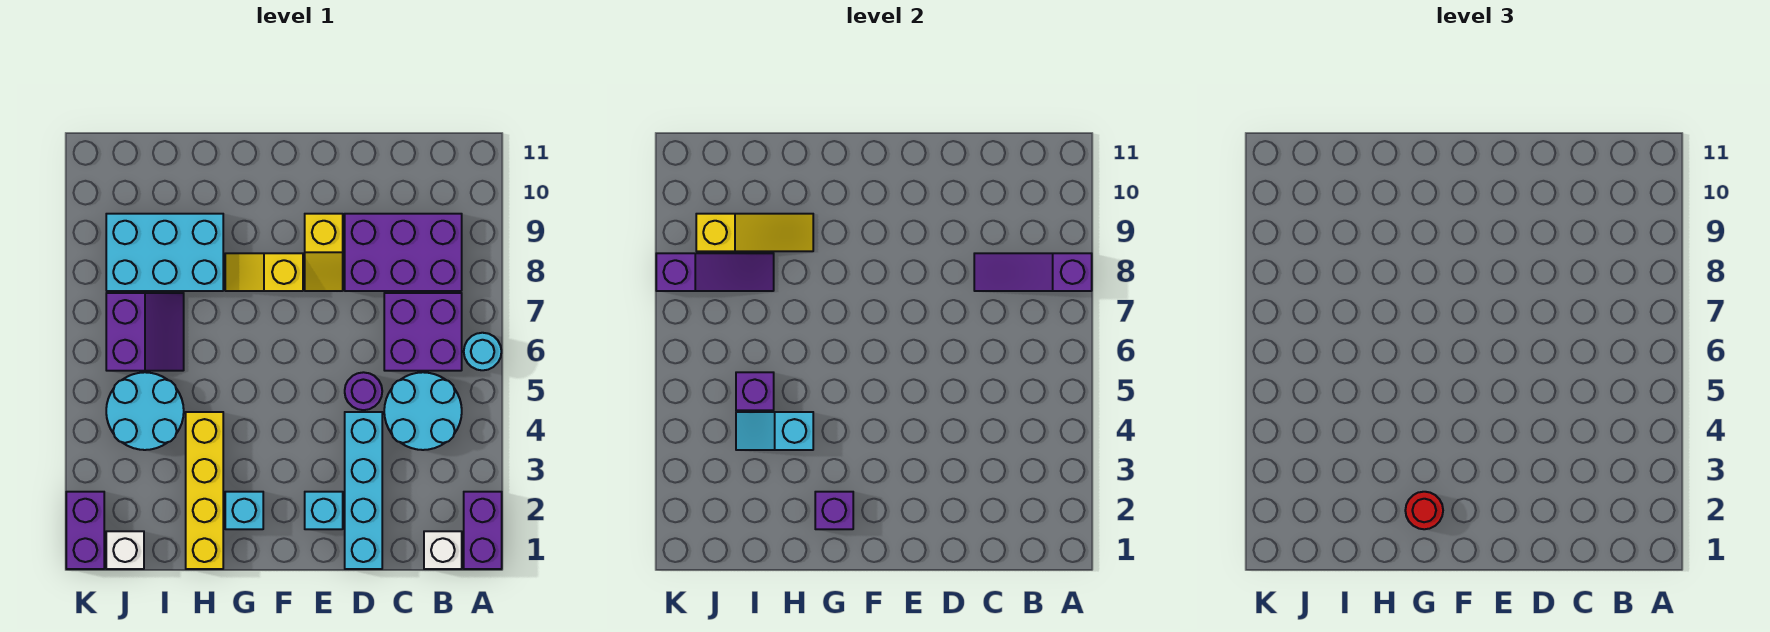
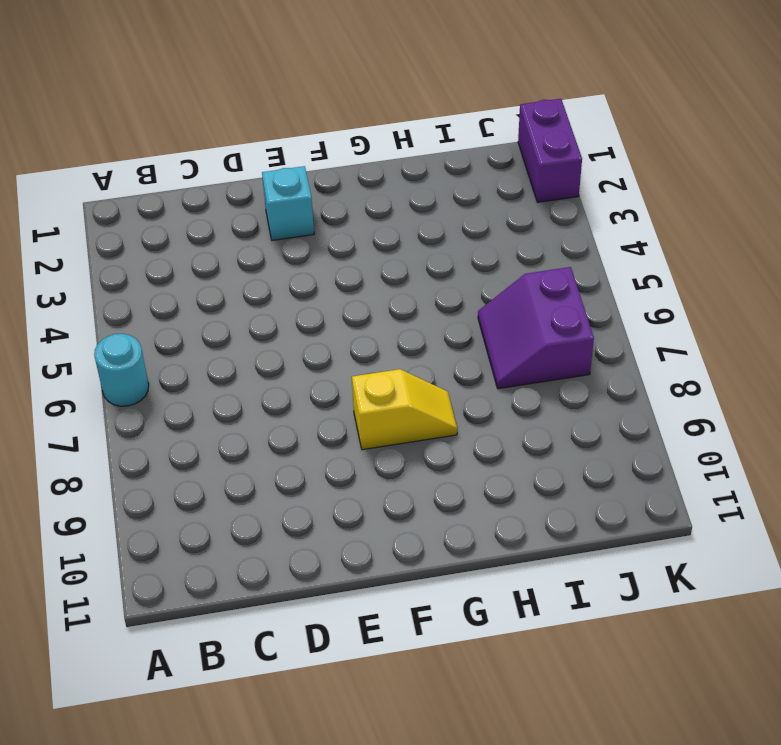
none -> purple 1x2 brick [464,492,502,569]
none -> white 1x1 brick [424,531,462,569]
none -> cyan 2x2 round brick [384,372,462,450]

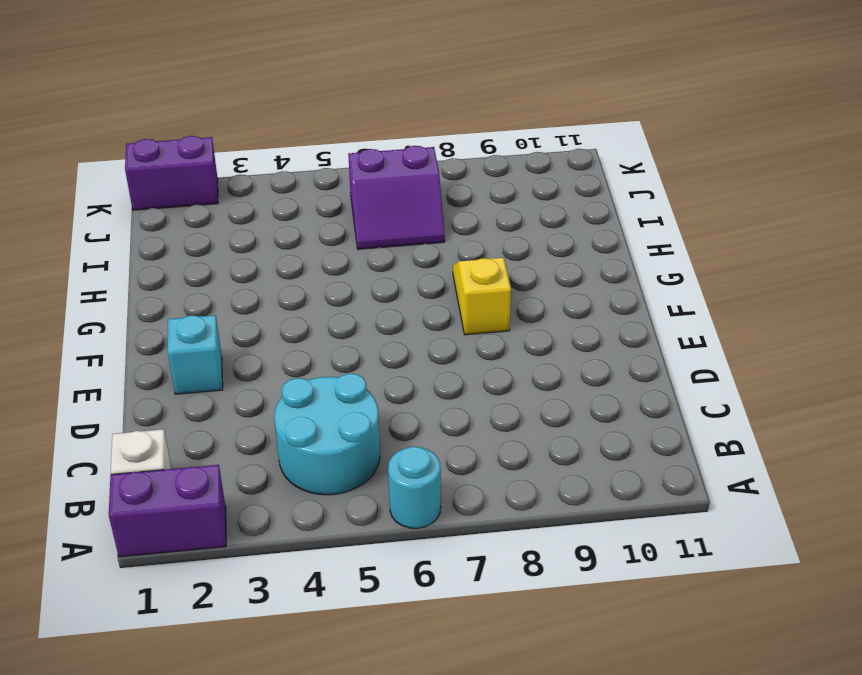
none -> purple 2x2 brick [384,293,462,371]
none -> purple 2x3 brick [345,214,462,291]
none -> cyan 1x4 brick [345,412,382,569]

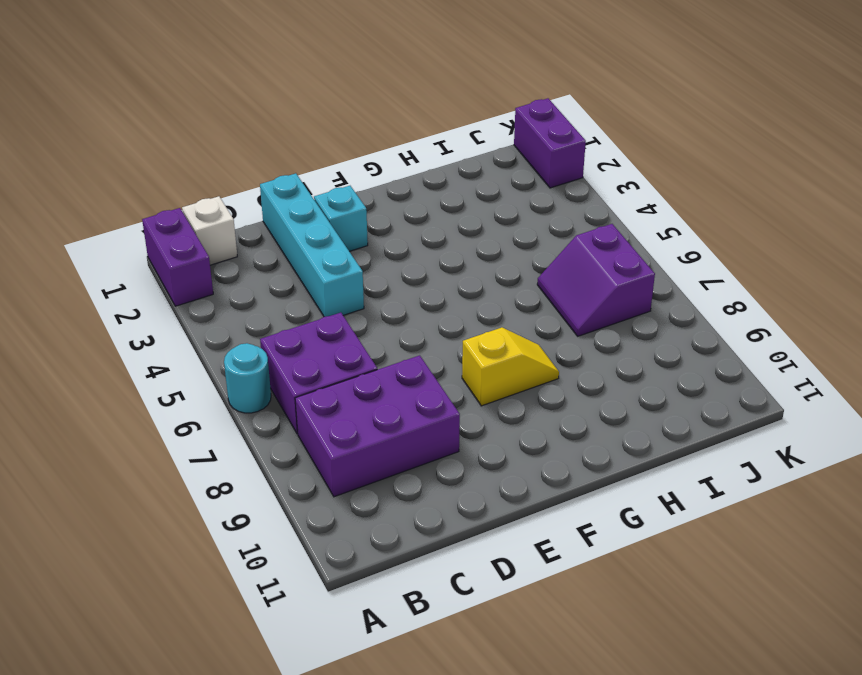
none -> cyan 2x2 round brick [384,372,462,450]
none -> purple 1x1 round brick [345,372,382,410]
none -> yellow 1x2 slope [305,214,343,291]

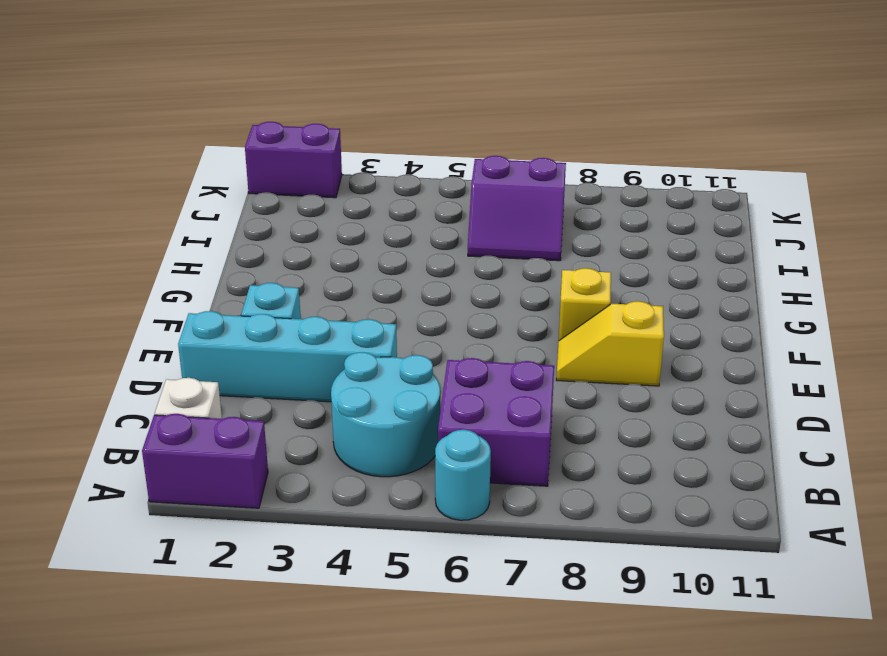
none -> purple 2x3 brick [345,214,462,291]
none -> purple 1x1 round brick [345,372,382,410]
none -> cyan 1x1 brick [225,492,263,529]

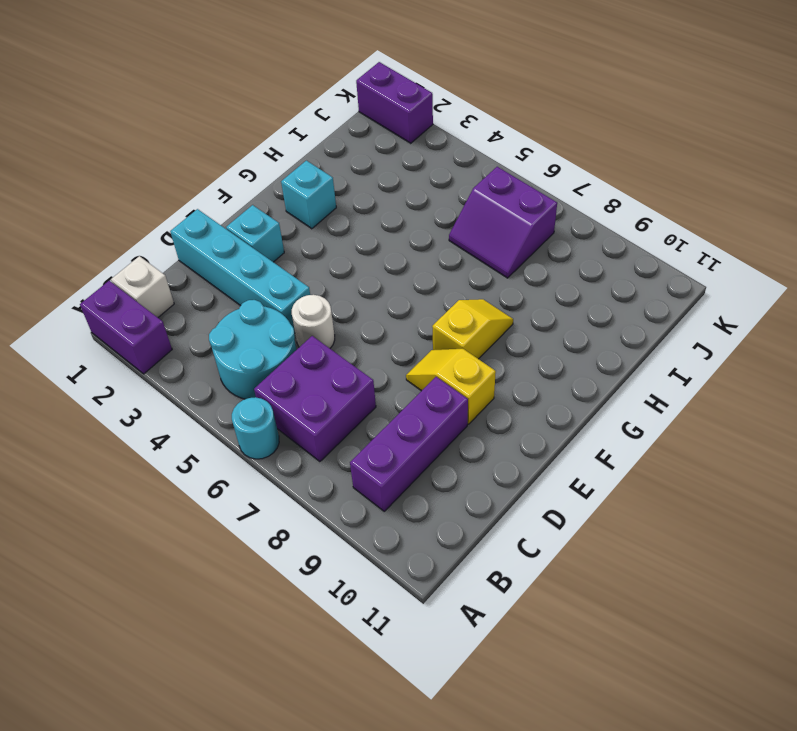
purple 1x3 brick [350,377,468,511] -> purple 2x3 brick [345,214,462,291]
white 1x1 round brick [292,295,335,348] -> purple 1x1 round brick [345,372,382,410]
none -> yellow 1x4 brick [186,412,223,569]
none -> cyan 2x3 brick [106,214,223,291]
none -> cyan 2x2 round brick [106,372,184,450]

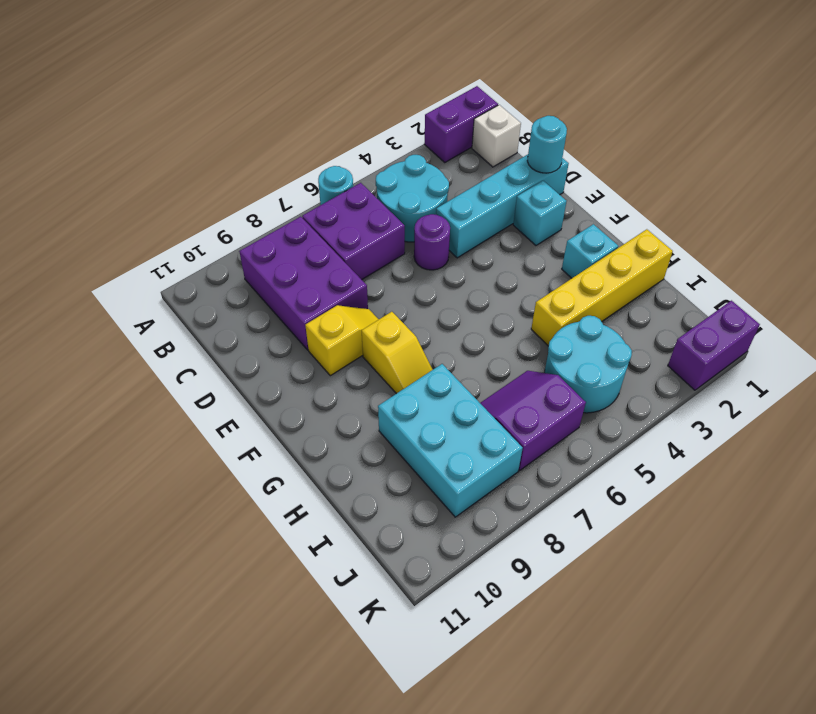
cyan 1x1 round brick [527,116,567,173] -> none
none -> white 1x1 brick [106,531,144,569]
none -> purple 1x3 slope [974,253,1092,291]
none -> purple 1x1 brick [815,492,853,529]

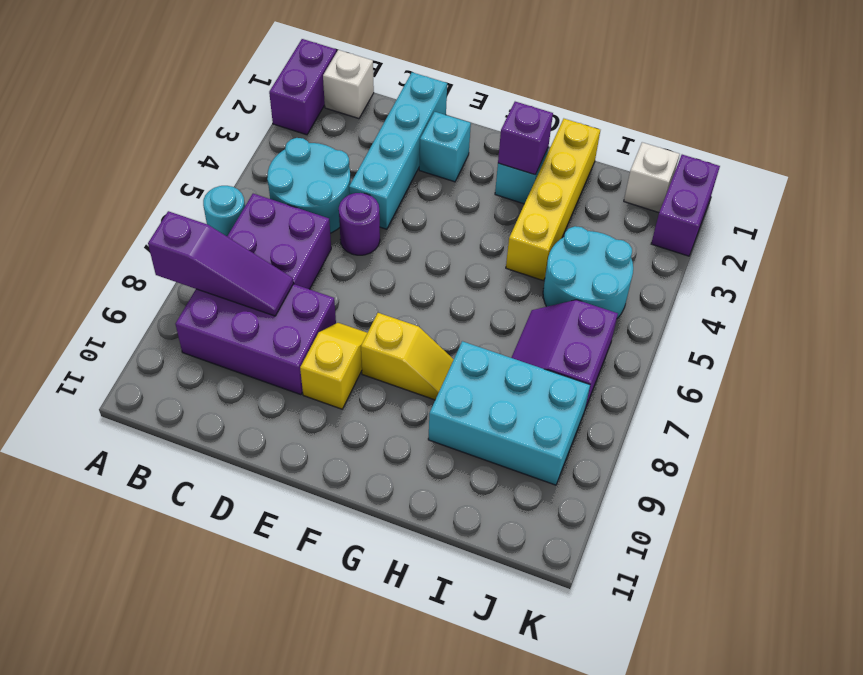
none -> cyan 1x2 slope [736,412,813,450]
none -> yellow 1x3 slope [696,214,813,251]
none -> purple 1x1 brick [736,372,774,410]

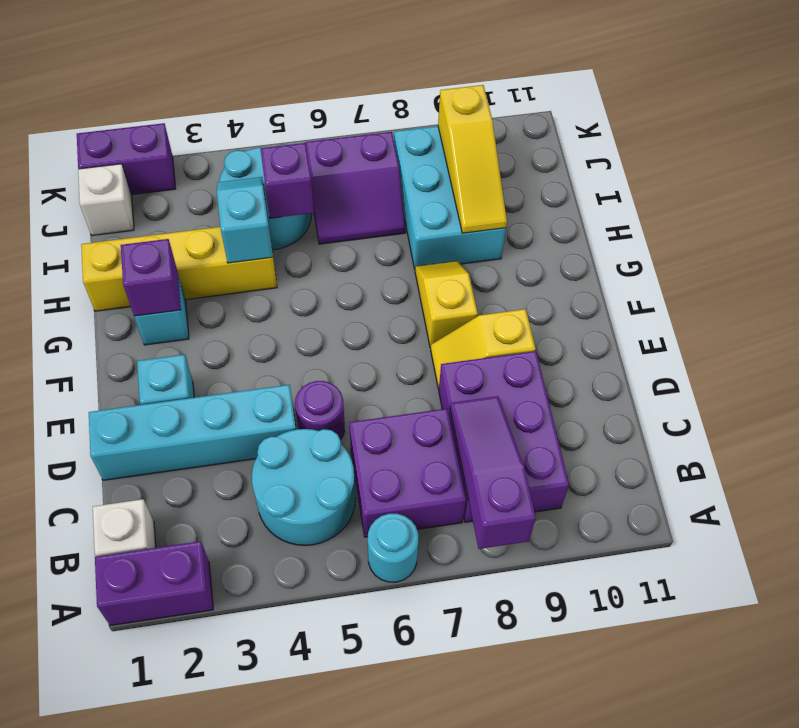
none -> purple 1x3 slope [656,253,774,291]
none -> red 1x1 round brick [1405,492,1443,529]

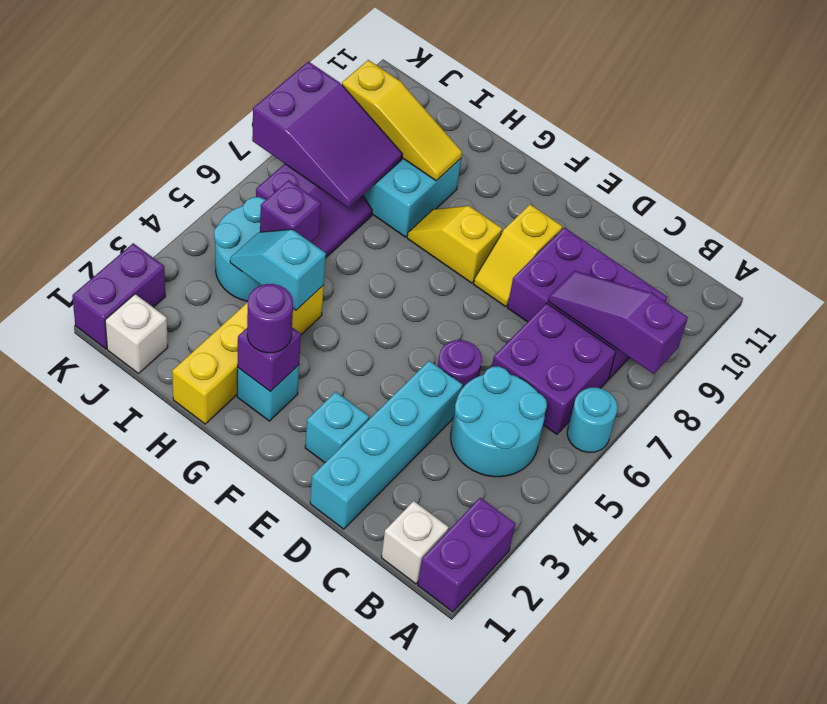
purple 1x1 round brick [247,284,293,353] -> red 1x1 round brick [1405,492,1443,529]
purple 2x3 slope [252,62,402,208] -> purple 1x3 slope [656,253,774,291]

